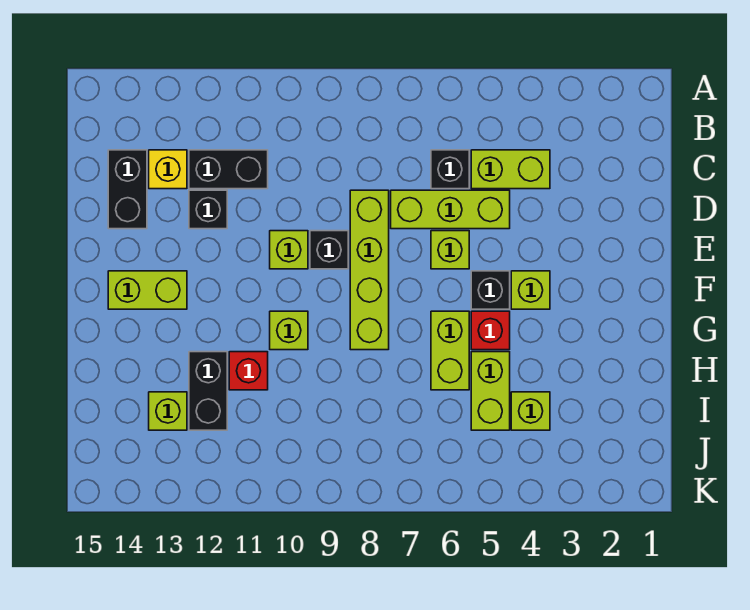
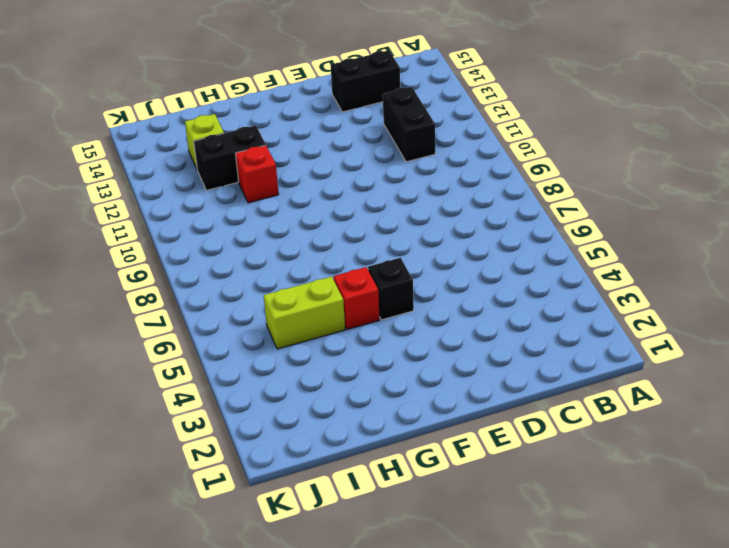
none -> lime 1x2 brick [471,150,550,189]
none -> black 1x1 brick [431,150,469,189]
none -> yellow 1x1 brick [149,150,187,189]

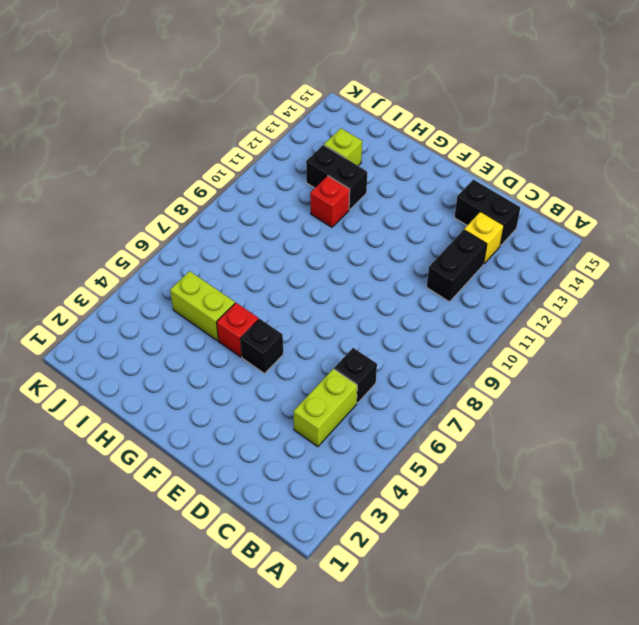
none -> lime 1x3 brick [391,190,510,229]
none -> lime 1x4 brick [350,190,389,350]
none -> black 1x1 brick [189,190,227,229]

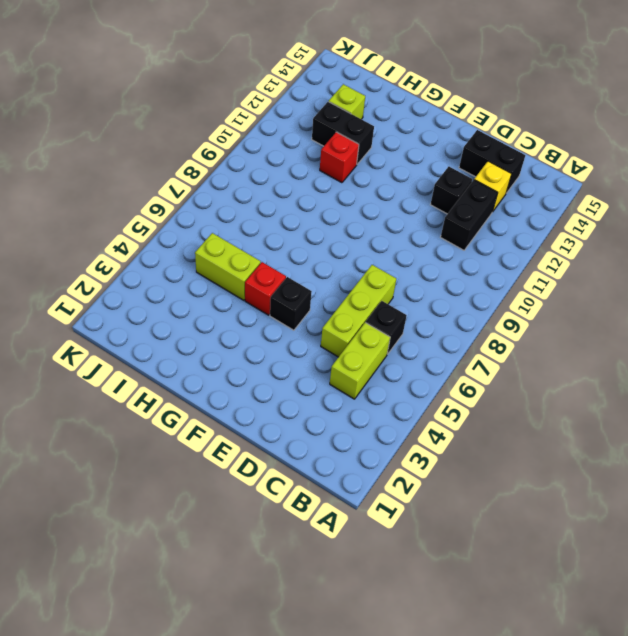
none -> lime 1x4 brick [350,190,389,350]
none -> lime 1x1 brick [431,231,469,269]
none -> black 1x1 brick [310,231,348,269]

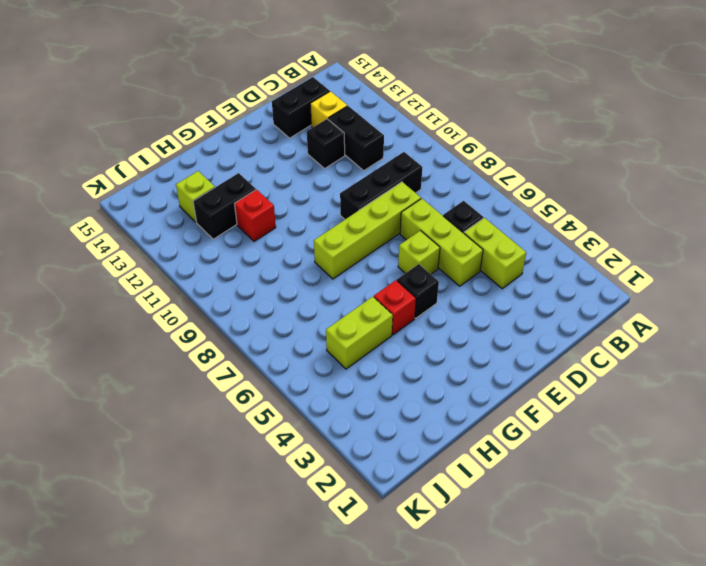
black 1x3 brick [340,152,422,219] -> black 1x1 brick [310,231,348,269]
none -> lime 1x1 brick [270,231,308,269]
none -> lime 1x1 brick [511,271,550,309]
none -> lime 1x2 brick [108,271,187,309]

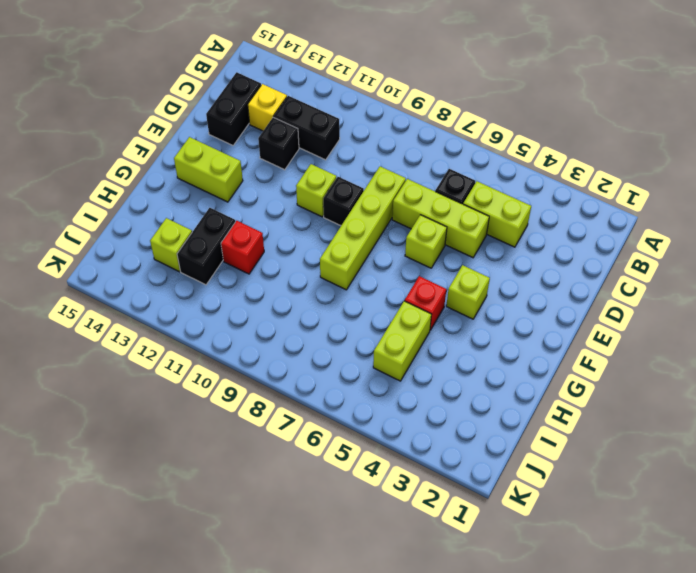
none -> black 1x1 brick [471,271,510,309]
none -> lime 1x2 brick [431,311,469,390]
none -> lime 1x1 brick [270,311,308,350]

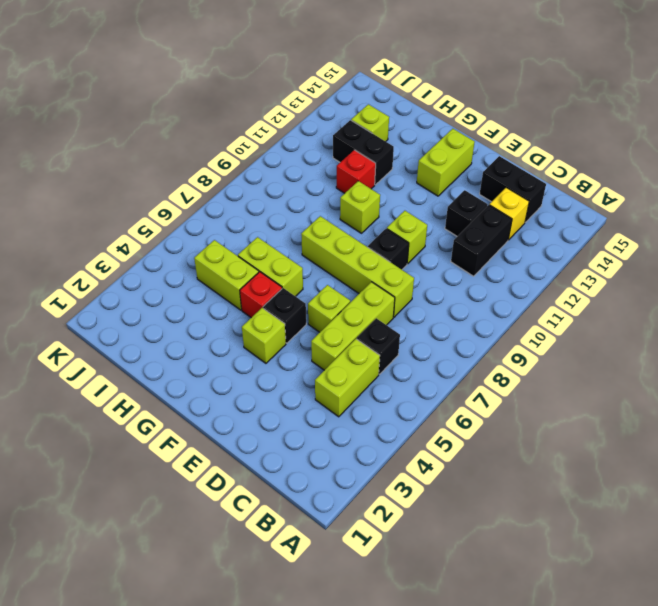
none -> lime 1x1 brick [511,392,550,430]

